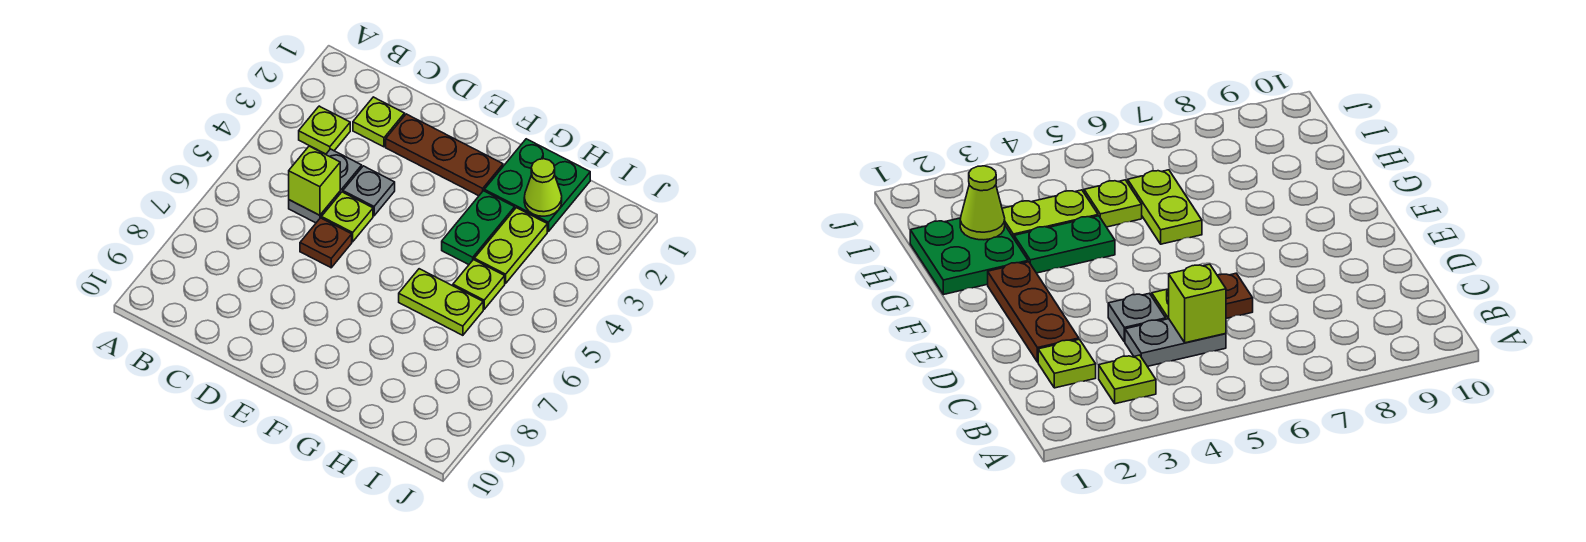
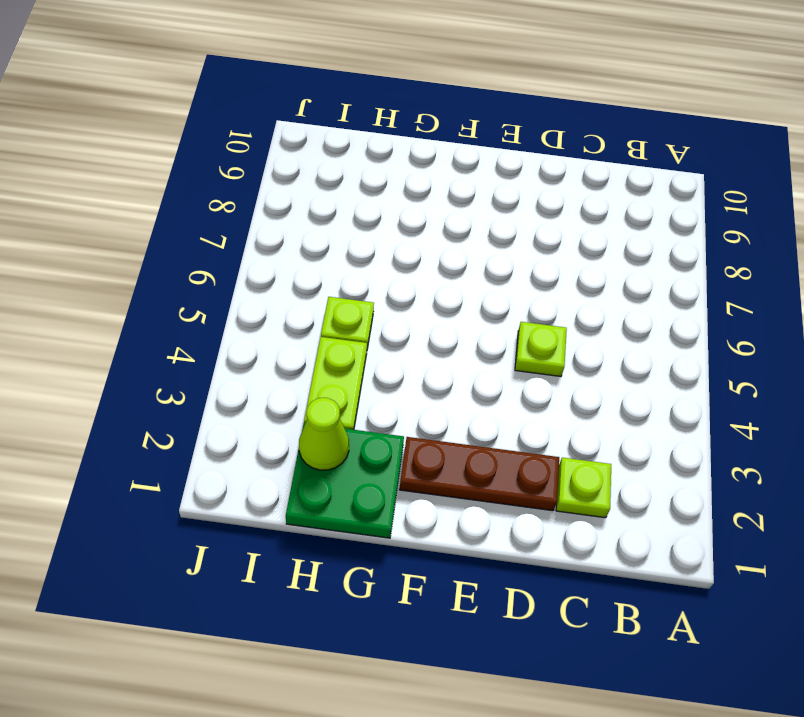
none -> lime 1x1 plate [299,106,350,154]
none -> grey 1x2 plate [289,149,362,223]
none -> grey 1x1 plate [343,166,395,216]

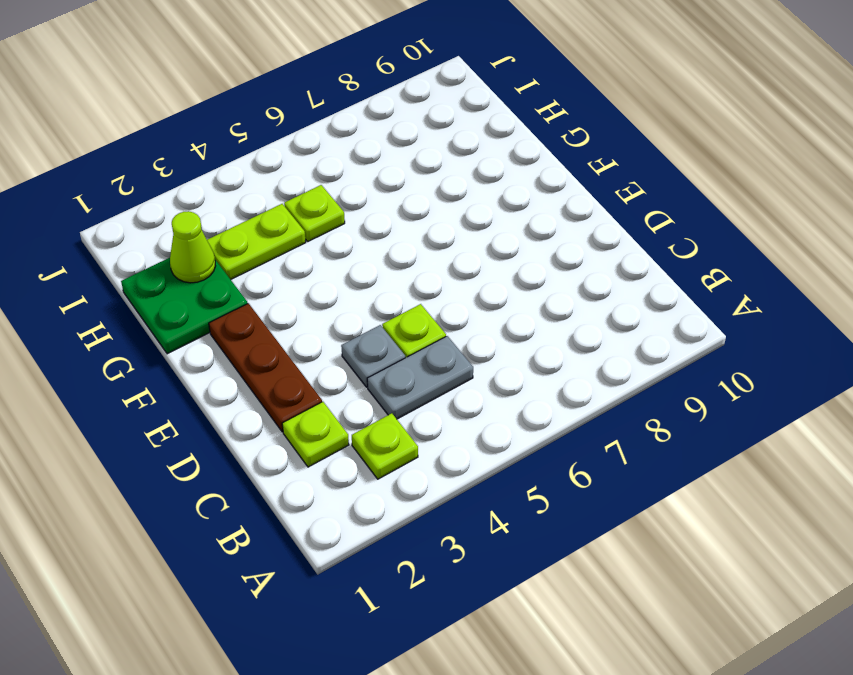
none -> brown 1x1 plate [300,218,352,268]
none -> green 1x2 plate [442,191,515,265]
none -> lime 1x2 plate [399,269,483,335]

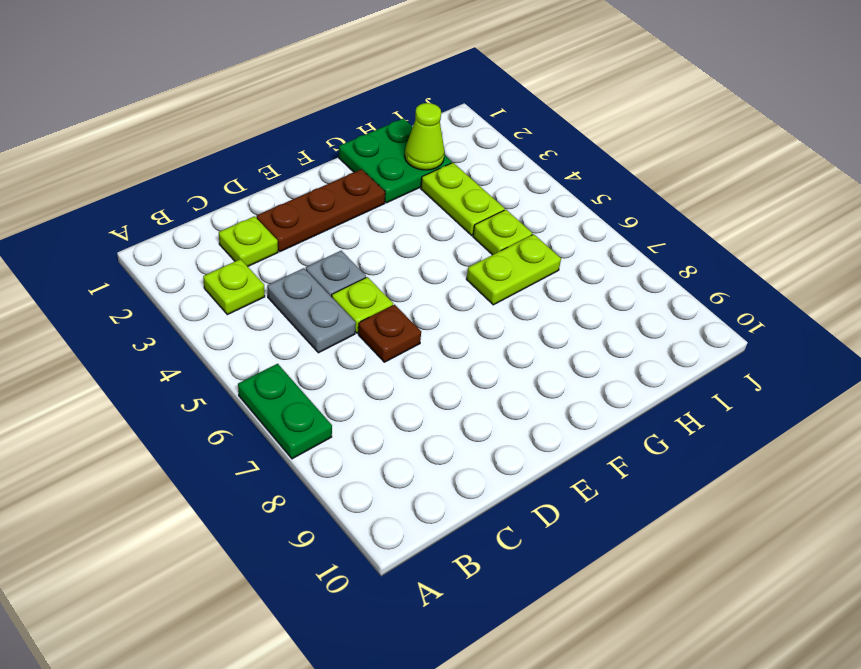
green 1x2 plate [238,364,332,459] -> green 1x2 plate moved to [442,191,515,265]
none -> lime 1x1 brick [289,146,340,215]

